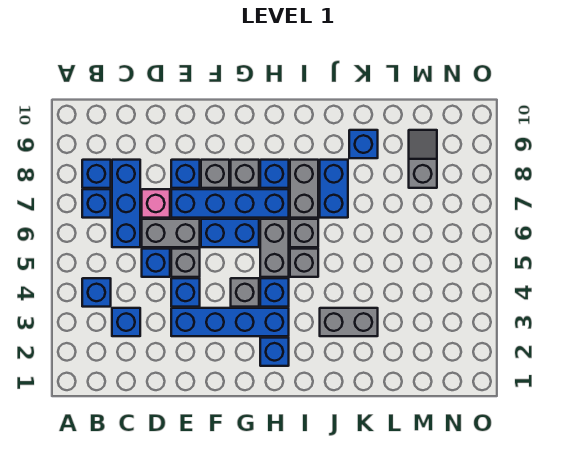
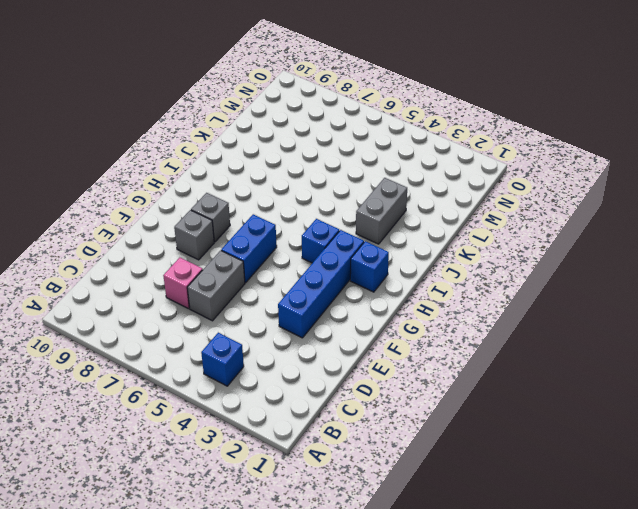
none -> blue 1x1 brick [82,189,111,218]
none -> blue 1x1 brick [82,160,111,188]
none -> blue 1x1 brick [112,308,140,336]

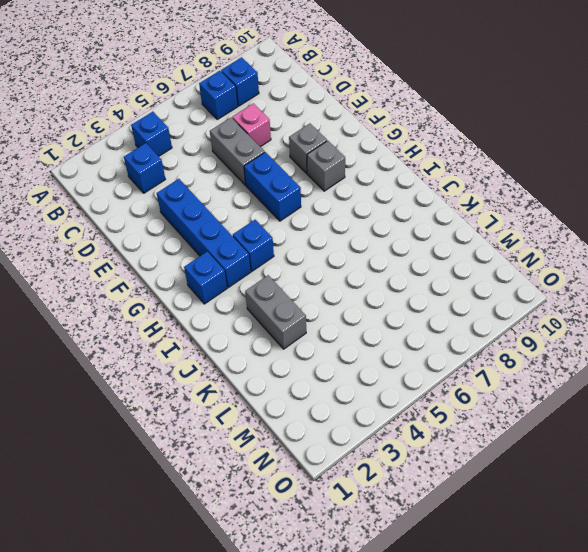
none -> blue 1x3 brick [112,160,140,247]
none -> blue 1x1 brick [142,249,170,277]
none -> blue 1x1 brick [171,278,200,307]

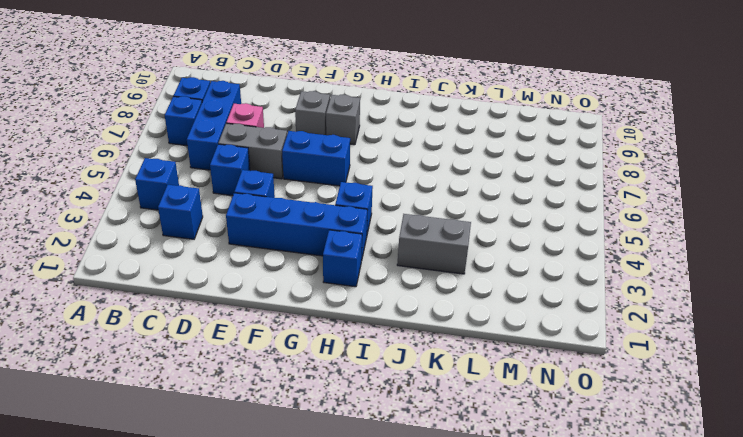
none -> grey 1x1 brick [171,249,200,277]
none -> blue 1x4 brick [171,189,289,218]
none -> blue 1x1 brick [171,160,200,188]

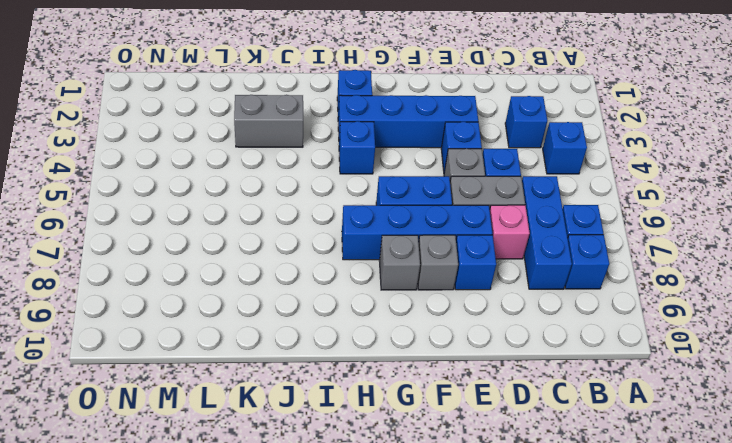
none -> grey 1x1 brick [231,278,259,307]
none -> grey 1x2 brick [260,219,289,277]
none -> blue 1x1 brick [260,160,289,188]

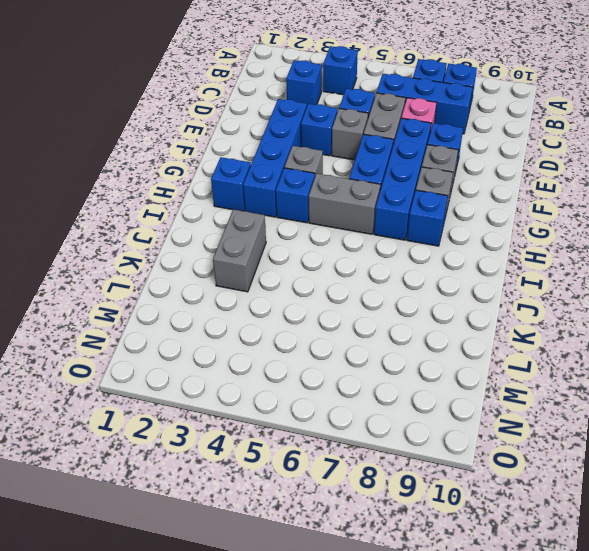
none -> grey 1x1 brick [290,249,318,277]
none -> grey 1x1 brick [290,219,318,247]
none -> grey 1x2 brick [290,160,318,218]

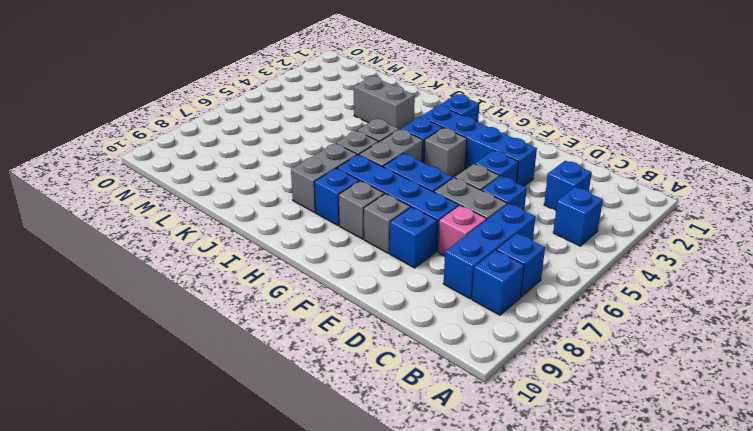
none -> blue 1x2 brick [320,160,348,218]
none -> blue 1x1 brick [349,130,378,158]
none -> grey 1x2 slope [409,130,437,188]

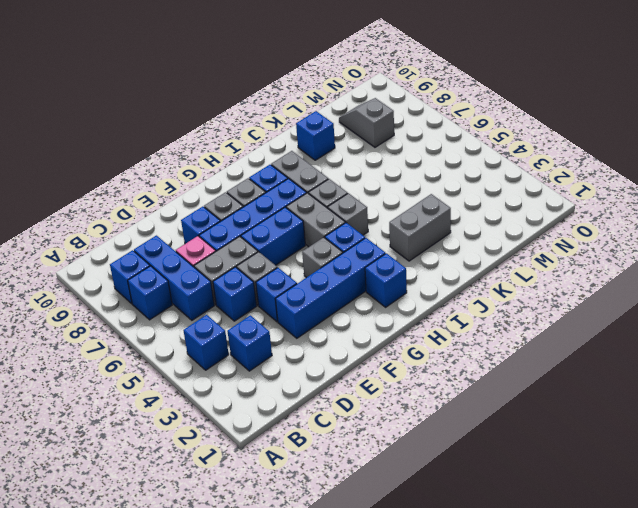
none -> blue 1x2 brick [320,160,348,218]

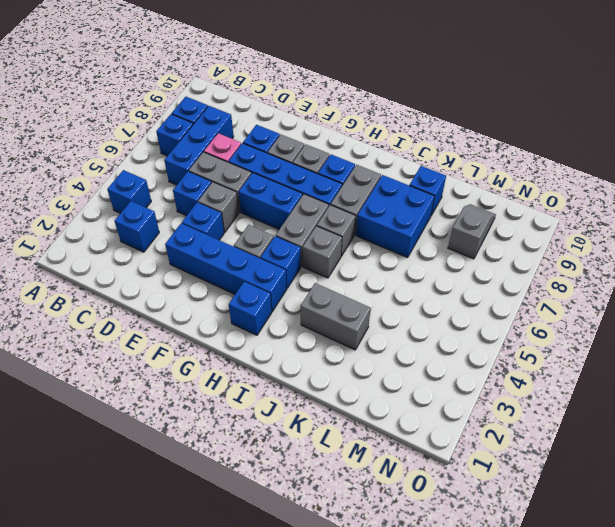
blue 2x2 brick [356,175,435,258] -> blue 1x2 brick [320,160,348,218]

